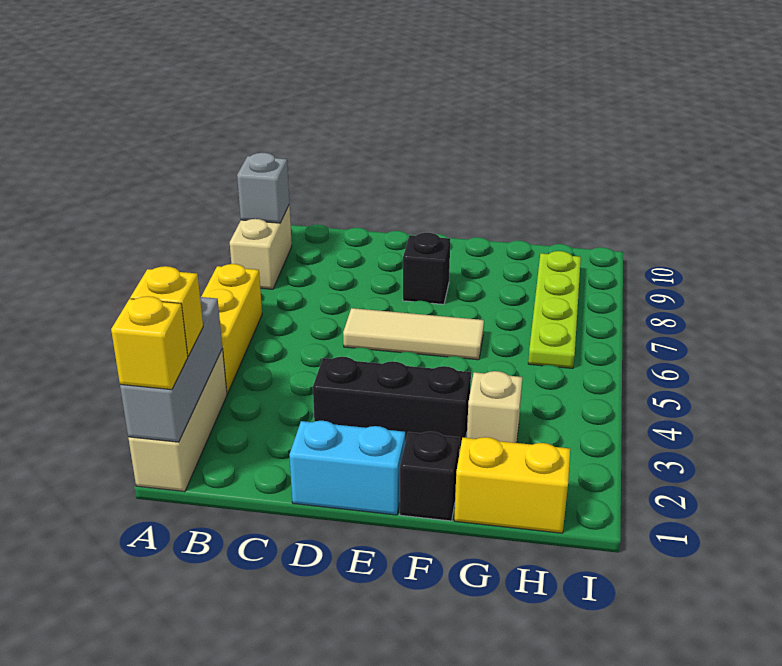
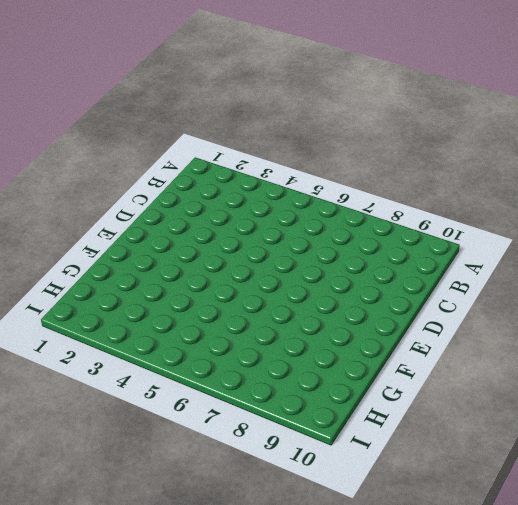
none -> tan 1x3 brick [128,349,227,492]
none -> yellow 1x3 brick [201,264,262,394]
none -> tan 1x2 brick [230,204,292,289]

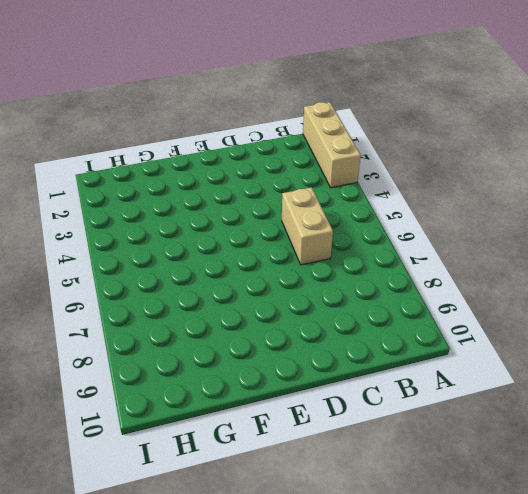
tan 1x2 brick [282,187,333,265] -> tan 1x2 brick moved to [230,204,292,289]
none -> yellow 1x3 brick [201,264,262,394]
none -> cyan 1x2 brick [289,421,405,515]
none -> black 1x3 brick [313,357,471,450]

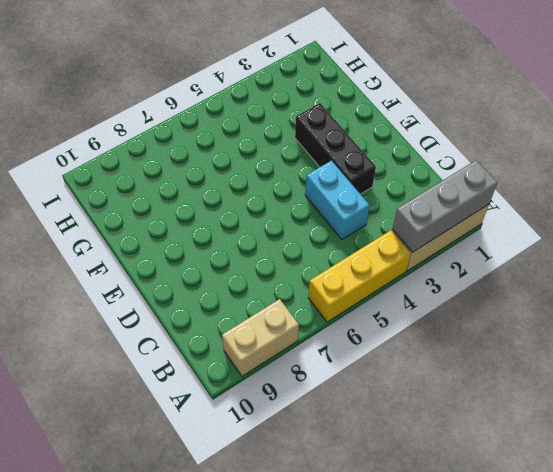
cyan 1x2 brick [305,161,370,239] -> cyan 1x2 brick moved to [289,421,405,515]
none -> tan 1x3 tile [343,308,484,360]
none -> black 1x1 brick [403,233,450,304]
none -> black 1x1 brick [400,432,460,521]

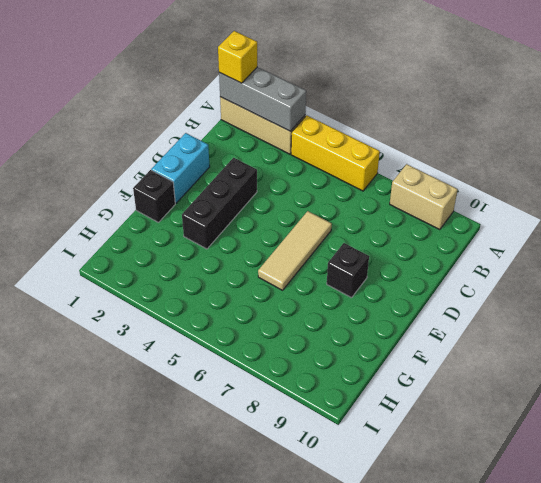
none -> yellow 1x2 brick [454,437,570,533]
none -> tan 1x1 brick [467,371,522,443]
none -> lime 1x4 plate [528,251,581,368]

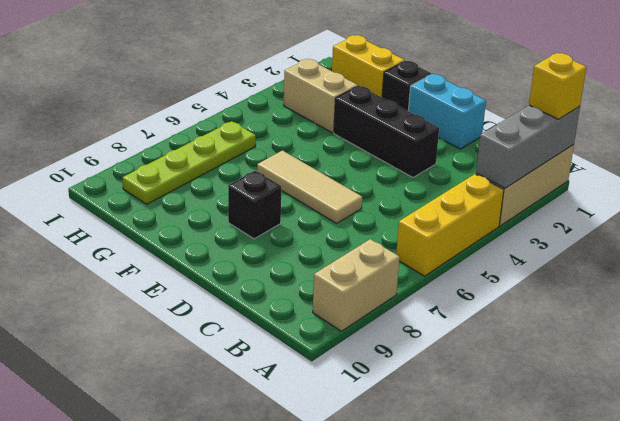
tan 1x2 brick [284,59,358,133] -> tan 1x1 brick [467,371,522,443]
none -> grey 1x1 brick [237,153,289,223]
none -> yellow 1x1 brick [130,266,203,356]

